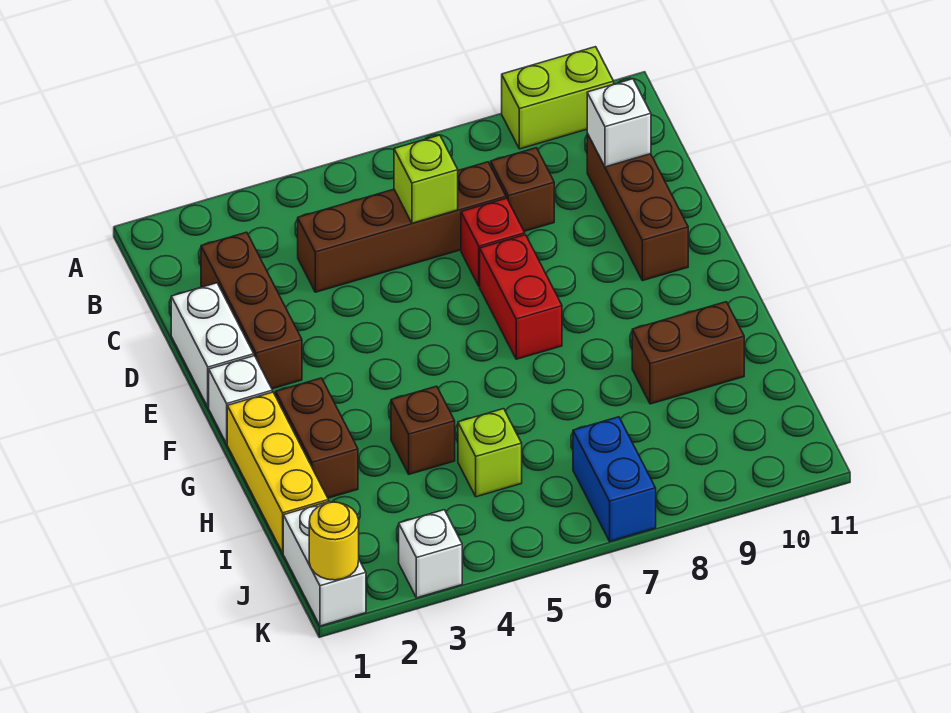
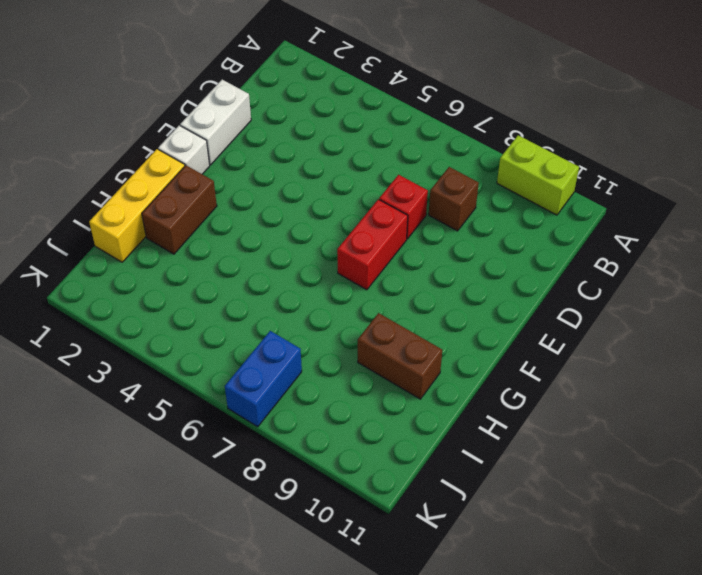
none -> brown 1x3 brick [201,232,302,389]
none -> brown 1x4 brick [298,162,506,292]
none -> brown 1x3 brick [587,134,688,281]

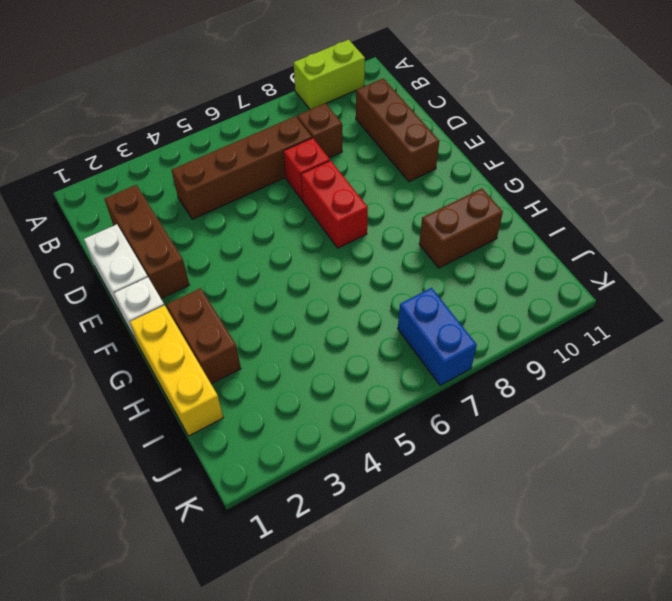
none -> brown 1x1 brick [391,386,455,474]
none -> lime 1x1 brick [458,409,522,497]
none -> white 1x2 brick [283,501,366,626]

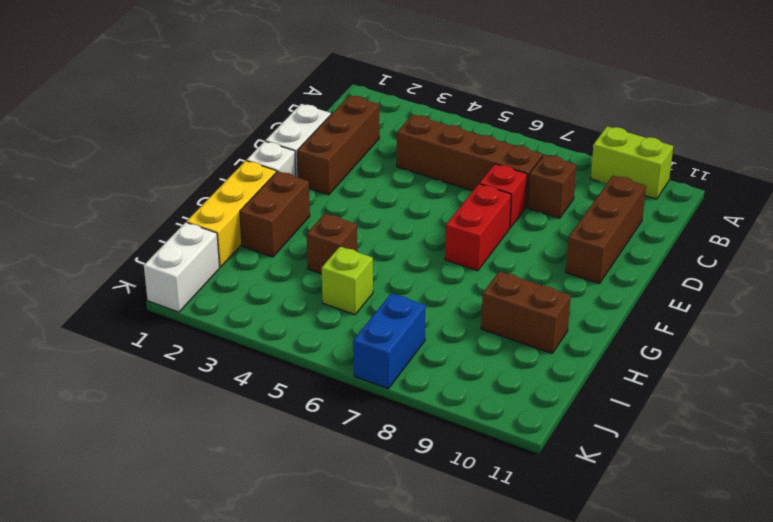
none -> white 1x1 brick [399,510,462,598]
none -> lime 1x1 brick [394,135,458,223]
none -> white 1x1 brick [587,79,651,167]

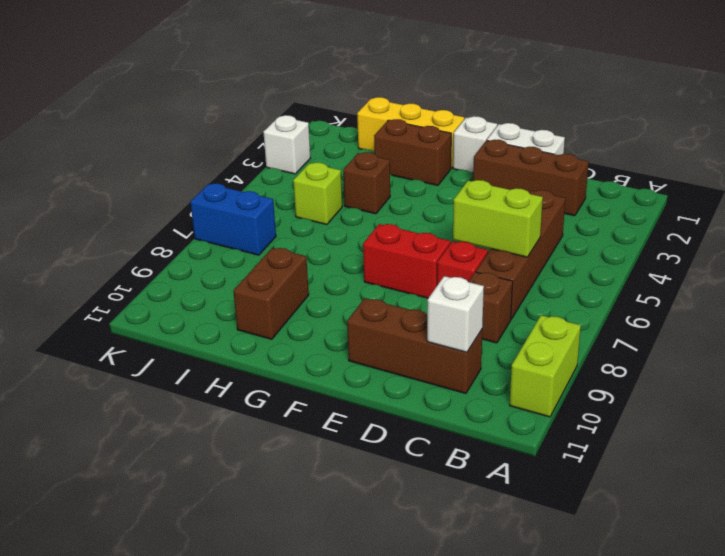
lime 1x2 brick [453,180,543,257] -> lime 1x1 brick [394,135,458,223]
none -> white 1x2 brick [283,501,366,626]
none -> yellow 1x1 round brick [309,502,359,580]

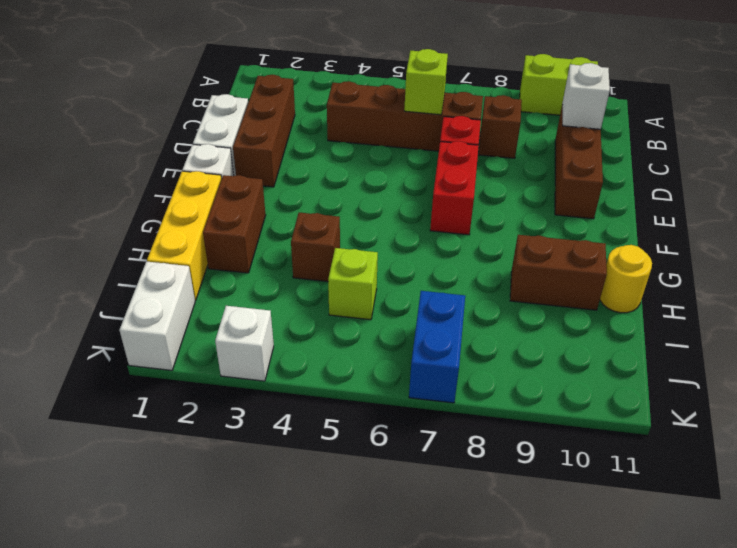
yellow 1x1 round brick [600,245,652,313] -> yellow 1x1 round brick moved to [309,502,359,580]

